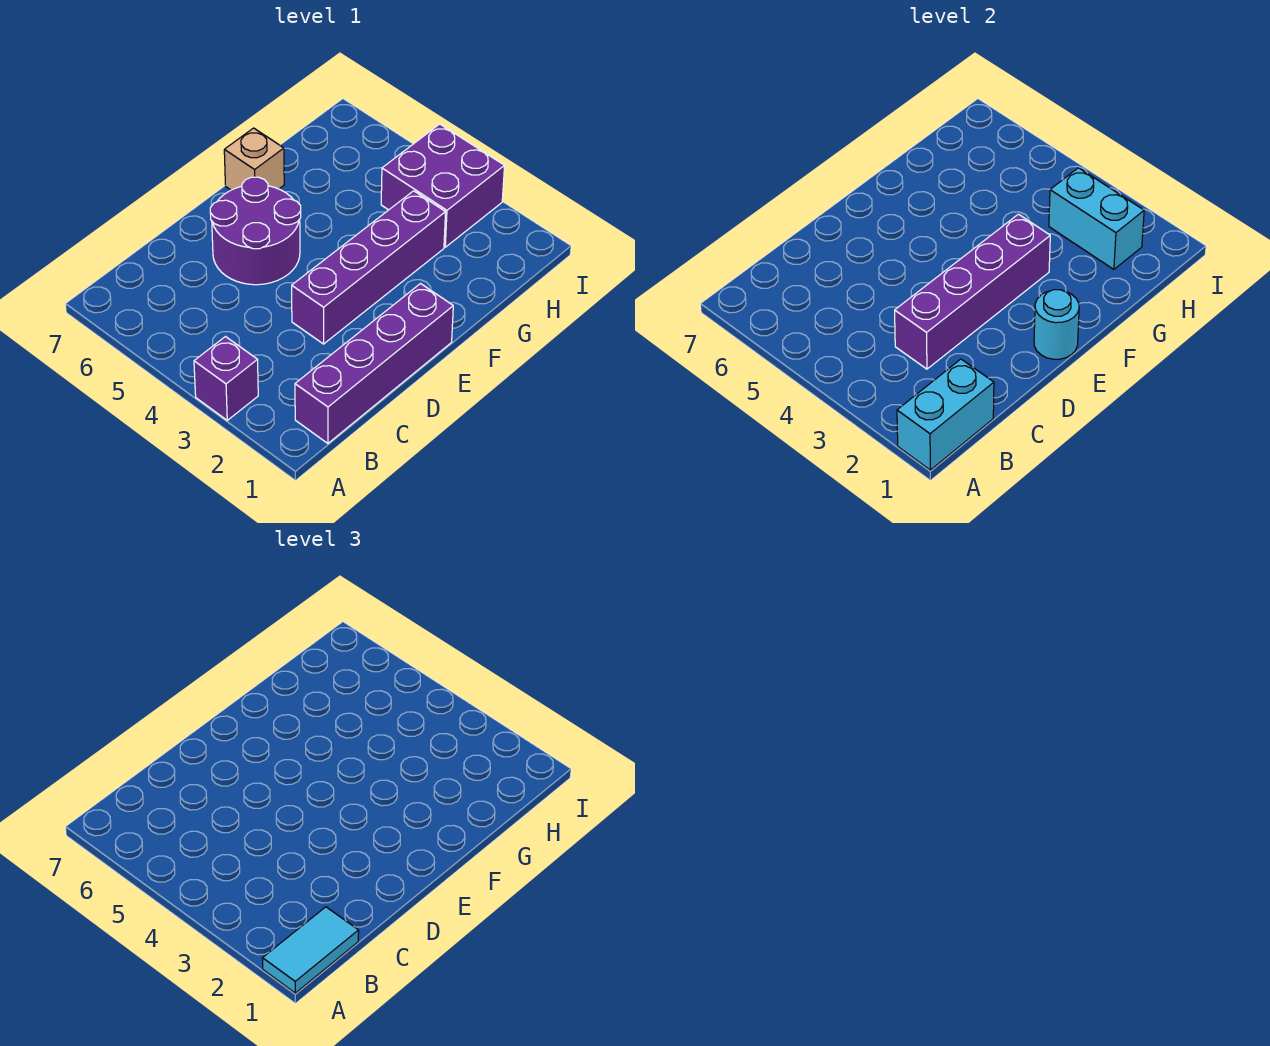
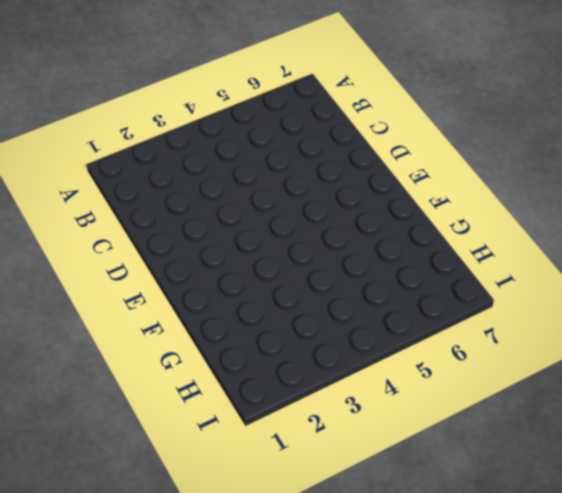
none -> purple 1x1 brick [194,337,258,420]
none -> purple 1x4 brick [295,284,453,443]

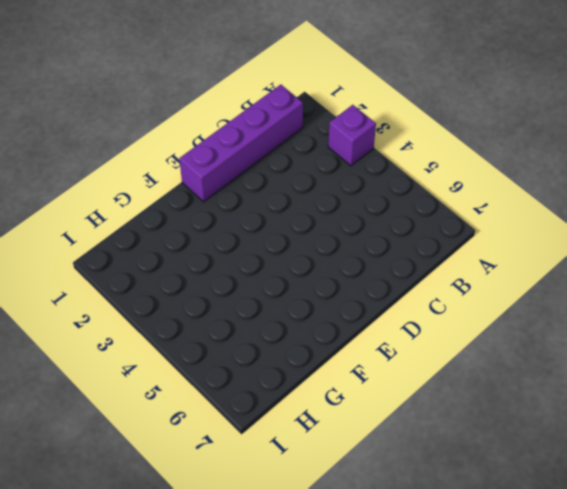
none -> purple 1x4 brick [292,191,446,344]
none -> purple 2x2 round brick [210,177,301,285]

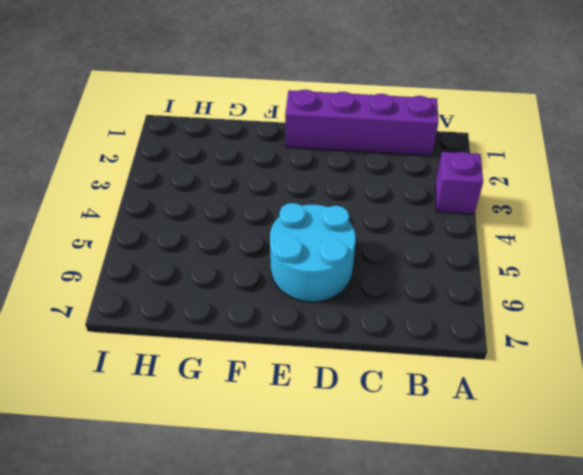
cyan 2x2 round brick [270,203,356,302] -> purple 2x2 round brick [210,177,301,285]
none -> purple 1x4 brick [292,191,446,344]
none -> tan 1x1 brick [224,128,284,190]

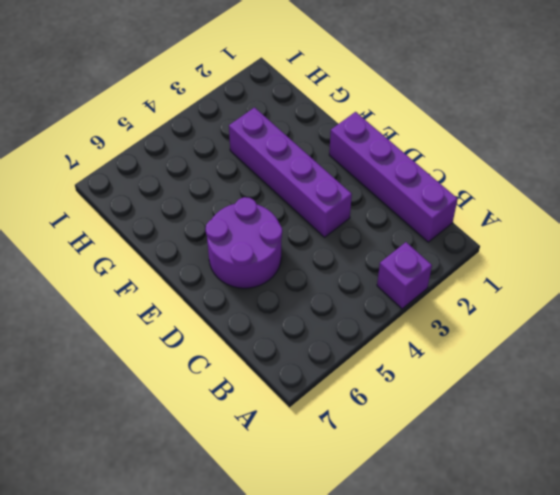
none -> tan 1x1 brick [224,128,284,190]
none -> purple 2x2 brick [381,124,505,247]

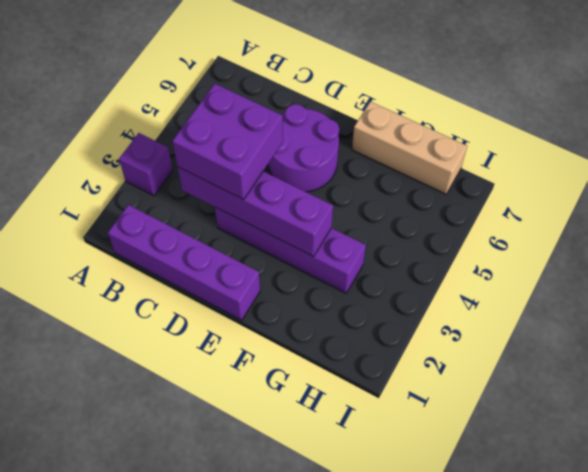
purple 2x2 brick [172,84,283,200] -> purple 2x2 brick moved to [381,124,505,247]
tan 1x3 brick [352,102,467,194] -> tan 1x1 brick [224,128,284,190]
none -> cyan 1x2 brick [897,359,994,470]
none -> cyan 1x1 round brick [1034,290,1079,359]

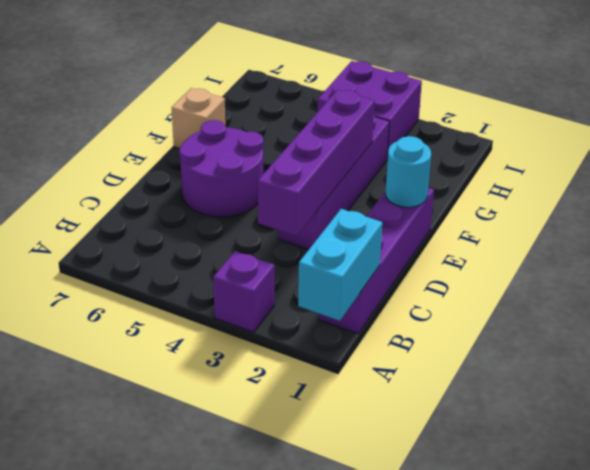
none -> cyan 1x2 brick [1049,168,1144,269]
none -> cyan 1x2 tile [263,907,359,993]

